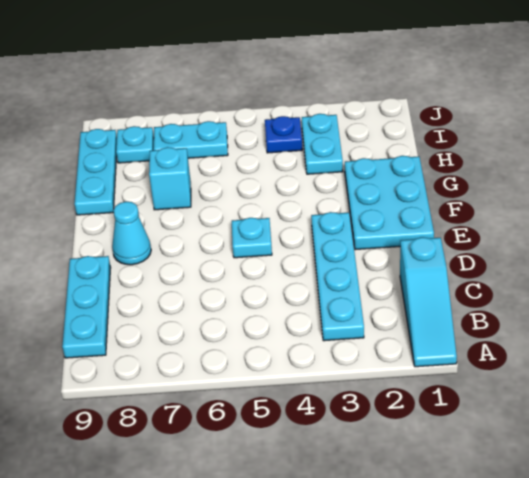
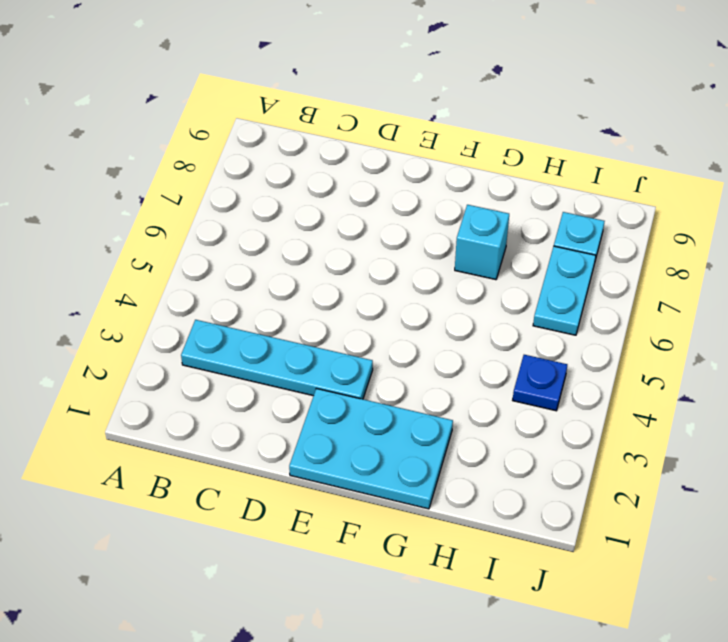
none -> cyan 1x3 slope [400,237,457,367]
none -> cyan 1x3 plate [62,256,111,358]
none -> cyan 1x1 plate [232,218,272,258]

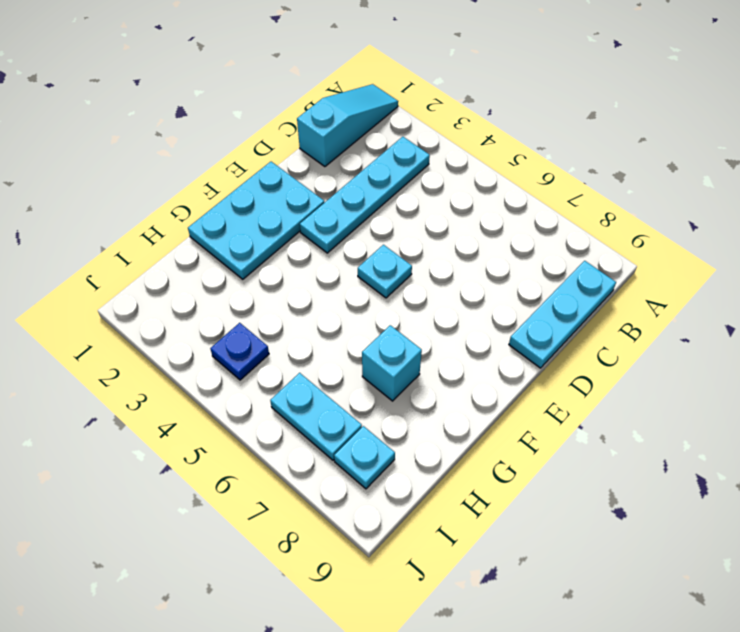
none -> cyan 1x1 cone [112,202,151,265]
none -> cyan 1x3 plate [75,129,117,215]
none -> cyan 1x2 plate [302,114,343,174]

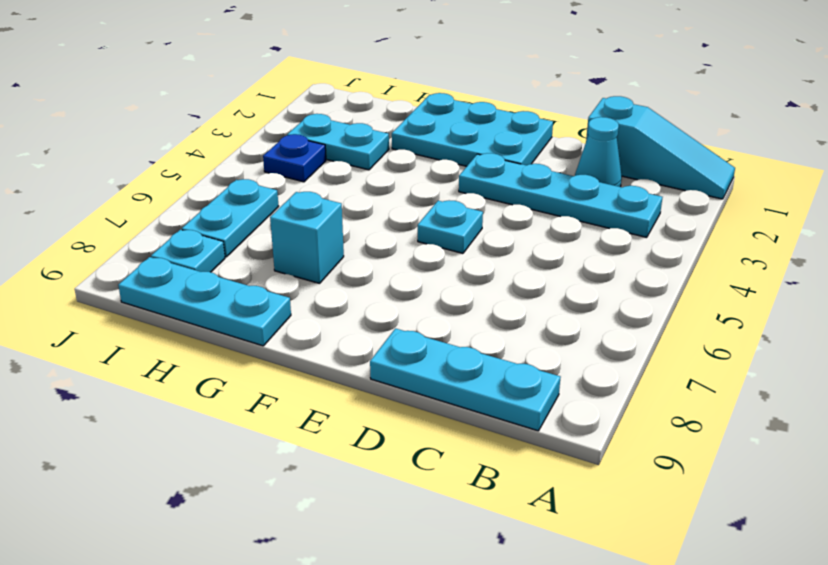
cyan 1x1 cone [575,117,622,187] -> cyan 1x1 cone moved to [112,202,151,265]

